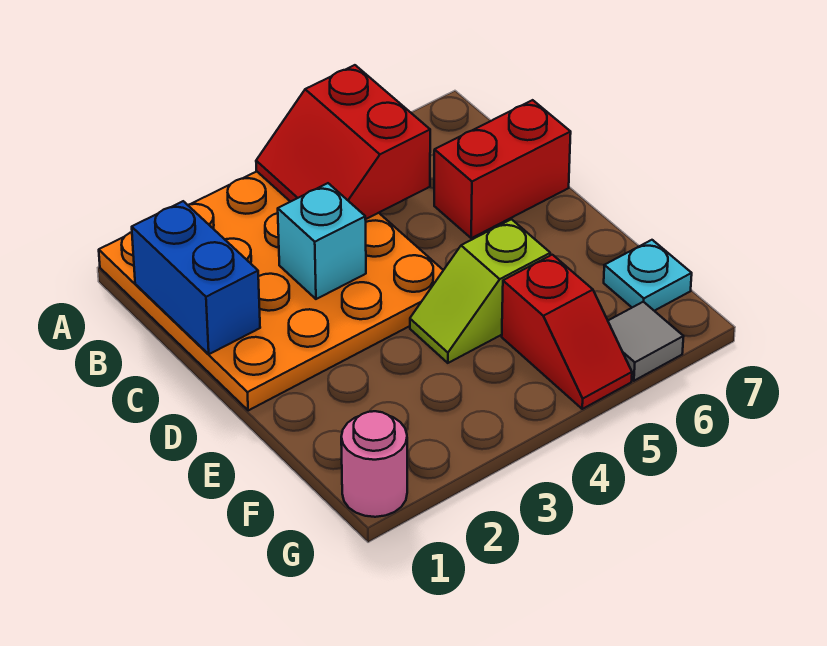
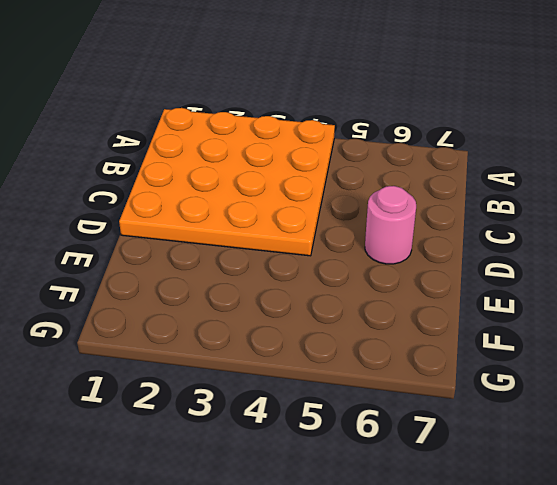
pink 1x1 round brick [365,186,416,264] -> pink 1x1 round brick moved to [341,411,407,517]
none -> red 1x2 brick [434,100,571,238]
none -> lime 1x2 slope [410,219,550,363]

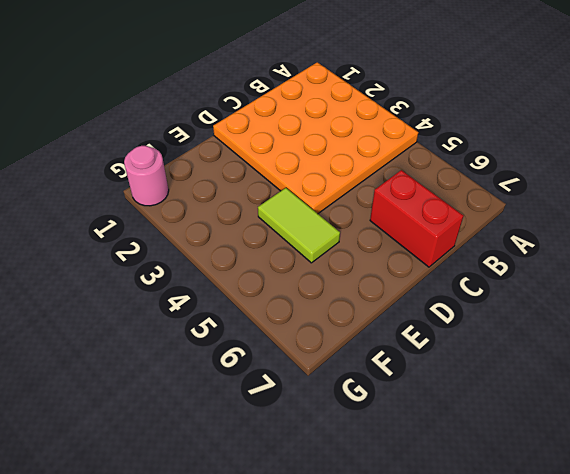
lime 1x2 tile [258,188,340,263] -> lime 1x2 slope [410,219,550,363]
none -> red 1x2 slope [502,255,632,409]
none -> cyan 1x1 plate [604,240,692,311]

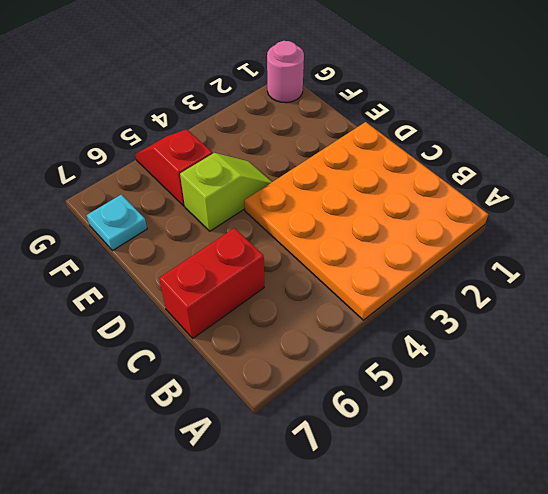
none -> grey 1x1 tile [608,302,684,381]
none -> red 2x2 slope [256,65,430,219]

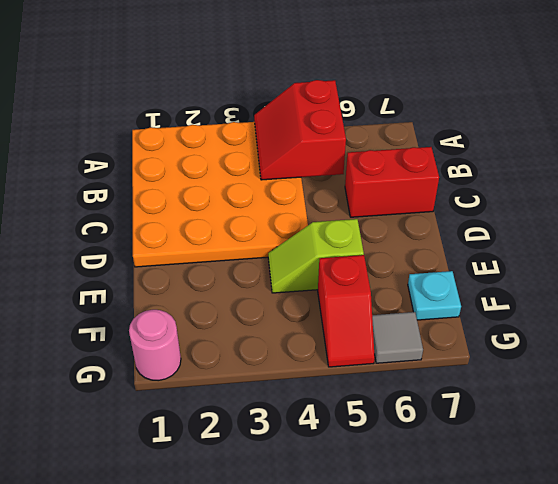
none -> blue 1x2 brick [132,201,260,354]
none -> cyan 1x1 brick [278,183,366,299]

